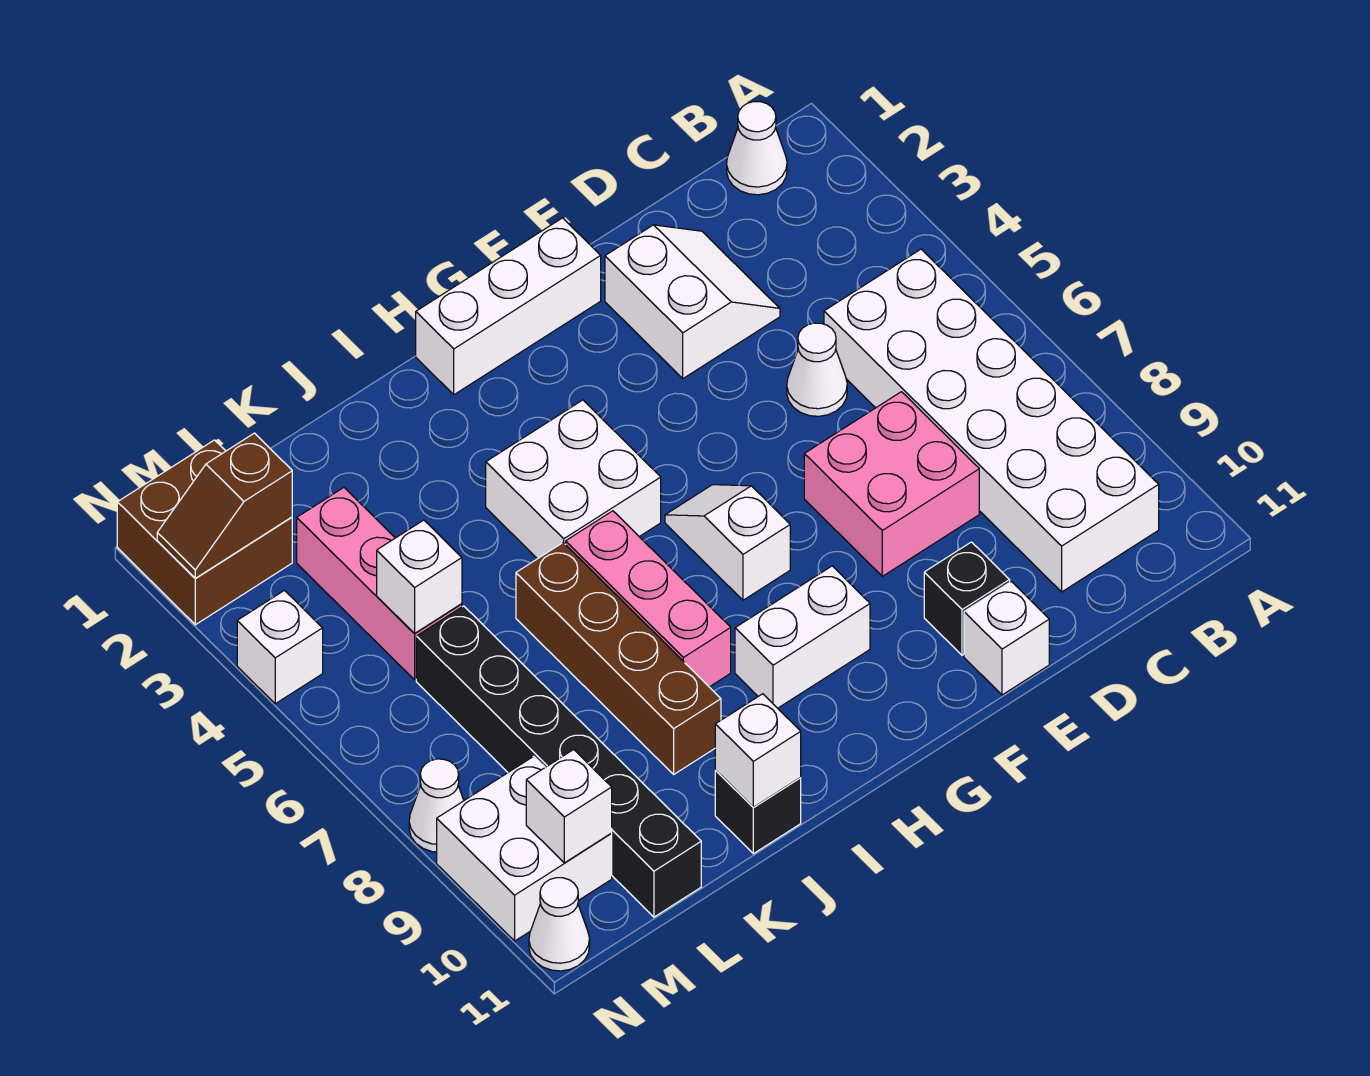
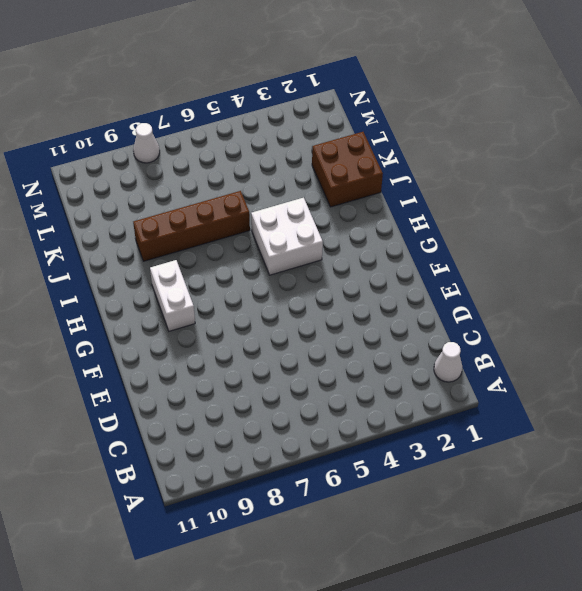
brown 2x2 brick [312,132,383,207] -> brown 2x2 brick moved to [117,440,292,625]
none -> white 2x6 brick [824,249,1159,592]
none -> white 2x2 slope [605,225,780,379]
none -> white 1x1 cone [787,323,847,416]

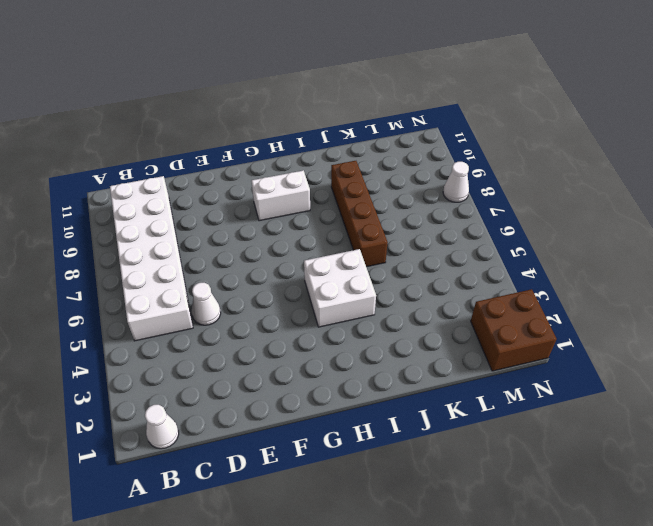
none -> white 2x2 slope [605,225,780,379]
none -> pink 2x2 brick [804,392,979,576]
none -> black 1x1 brick [924,542,1010,655]

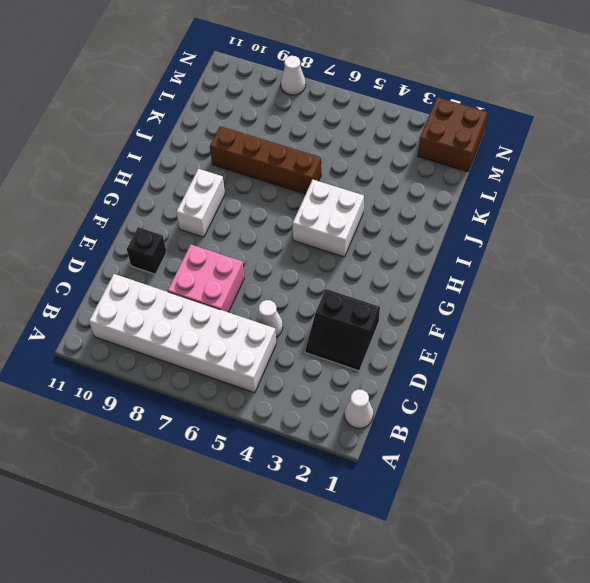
black 2x2 slope [305,289,380,371] -> white 2x2 slope [605,225,780,379]
none -> white 1x1 brick [964,582,1049,695]
none -> white 1x3 brick [416,218,601,395]
none -> white 1x2 slope [665,485,790,600]

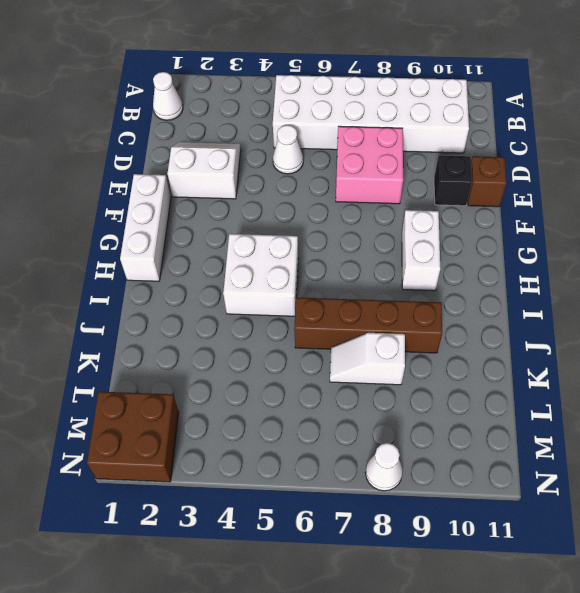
brown 1x1 brick [468,156,507,207] -> white 1x1 brick [964,582,1049,695]
white 1x2 slope [330,333,405,385] -> white 1x2 slope moved to [665,485,790,600]
none -> pink 1x3 brick [566,511,731,687]
none -> black 1x1 brick [715,771,801,854]
none -> pink 1x3 brick [297,488,462,680]

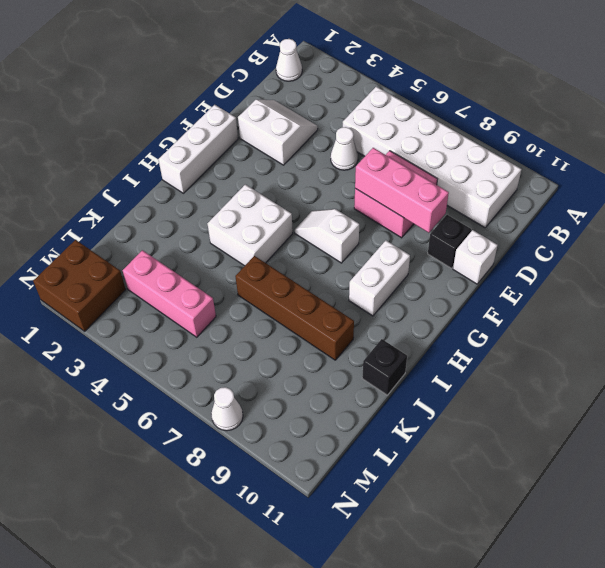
pink 1x3 brick [355,148,449,233] -> pink 1x3 brick moved to [566,511,731,687]
none -> black 1x6 brick [416,606,701,917]
none -> white 2x2 brick [437,756,612,941]
none -> white 1x1 brick [237,590,323,704]

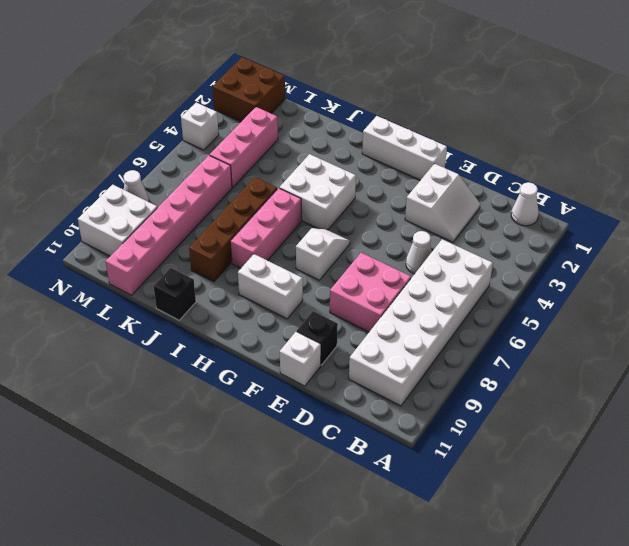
pink 1x6 brick [106,155,232,295] -> black 1x6 brick [416,606,701,917]
none -> white 1x1 cone [529,878,590,971]
none -> white 1x1 brick [715,694,801,807]
none -> white 1x1 brick [377,520,462,634]

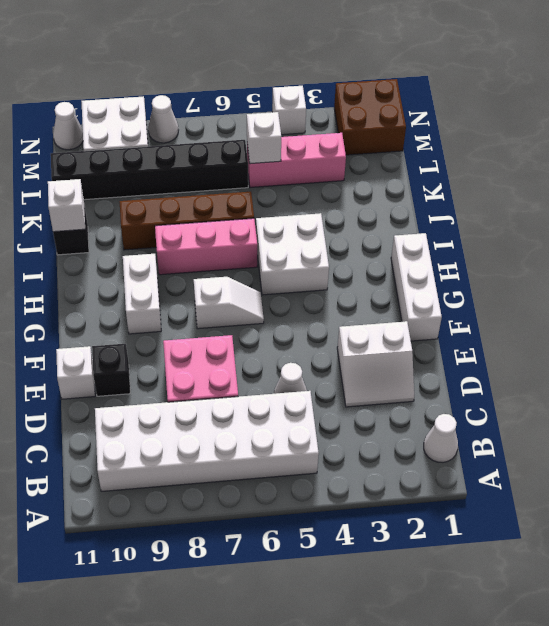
none -> brown 1x2 slope [157,433,292,578]
none -> white 1x1 brick [526,749,612,863]

